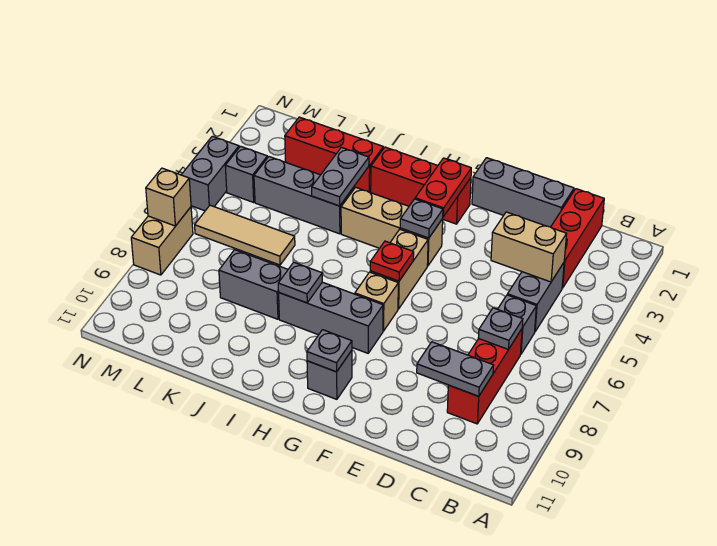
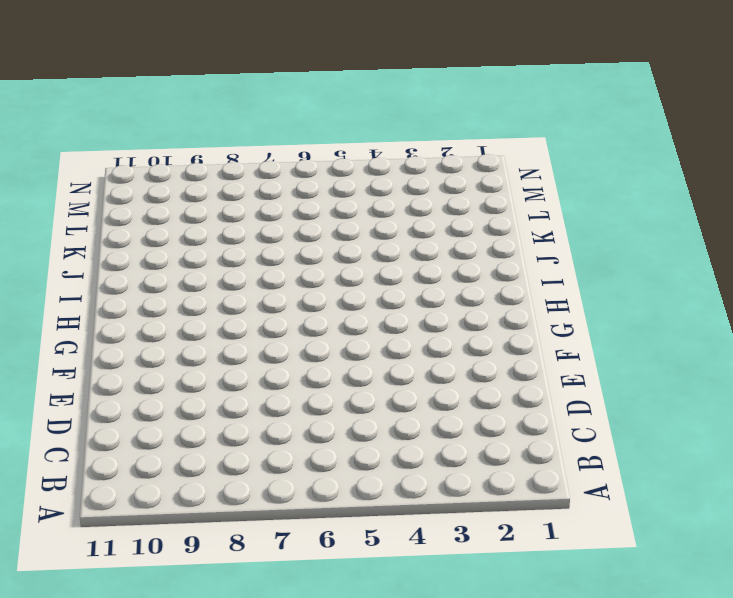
none -> red 1x3 brick [551,189,604,288]
none -> grey 1x2 brick [507,263,564,331]
none -> grey 1x1 brick [498,295,536,354]

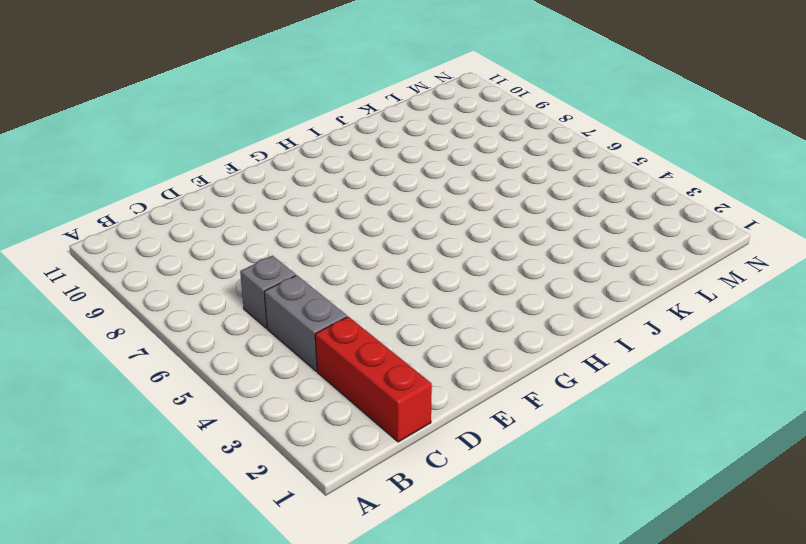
none -> red 1x3 brick [447,329,522,424]
none -> grey 1x3 brick [472,158,574,227]
none -> red 1x3 brick [371,147,471,224]

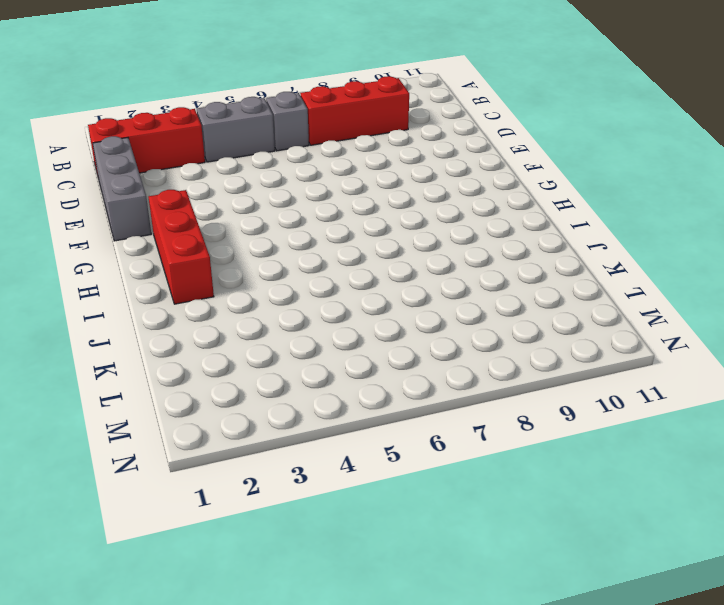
none -> tan 1x3 brick [341,187,443,266]
none -> tan 1x2 brick [370,230,428,309]
none -> tan 1x1 brick [355,272,398,331]

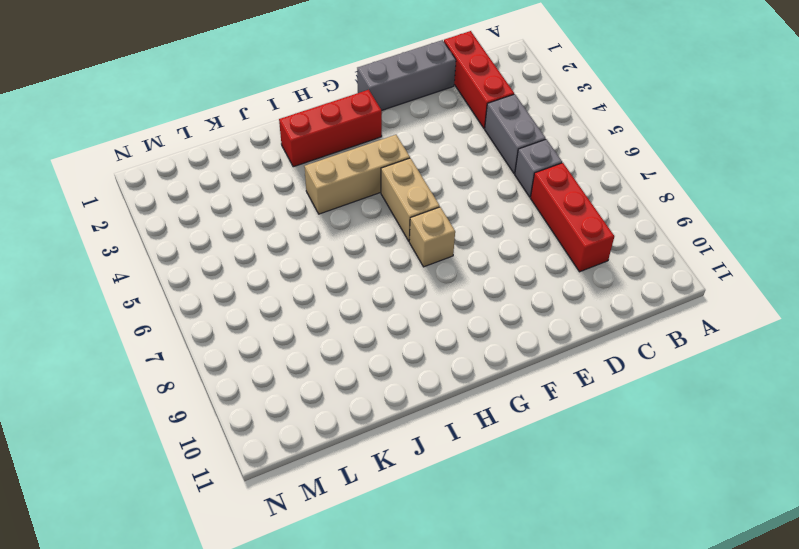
none -> grey 1x3 brick [279,282,383,353]
none -> grey 1x1 brick [307,351,352,399]
none -> red 1x3 brick [285,117,383,192]

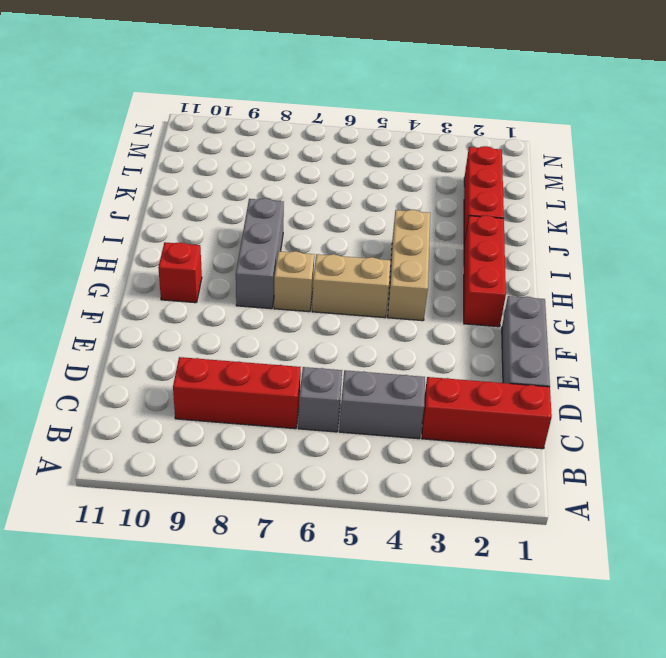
red 1x1 brick [158,242,202,303] -> grey 1x1 brick [307,351,352,399]
none -> grey 1x3 brick [254,157,354,234]
none -> grey 1x2 brick [219,250,288,319]
none -> tan 1x3 tile [195,205,295,265]

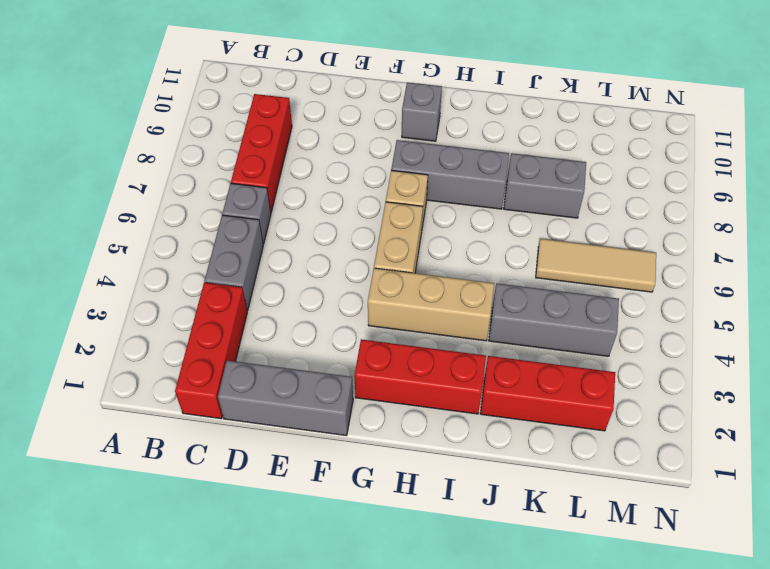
none -> grey 1x1 brick [225,146,267,202]
none -> grey 1x2 brick [181,136,239,211]
none -> tan 1x2 brick [131,207,193,275]

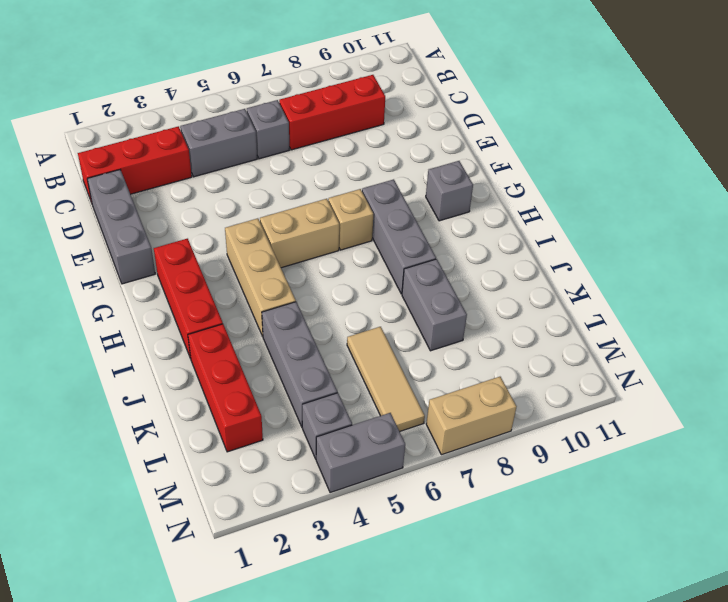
none -> tan 1x2 brick [491,212,567,282]
none -> grey 1x1 plate [478,308,523,349]
none -> grey 1x2 plate [417,342,494,396]

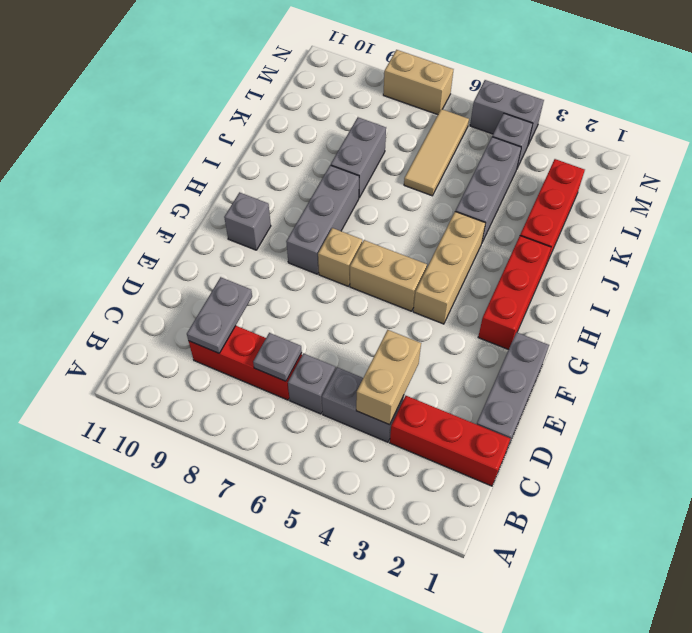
none -> red 1x2 plate [415,158,471,217]
none -> grey 1x1 plate [400,199,443,238]
none -> red 1x1 plate [370,241,414,281]

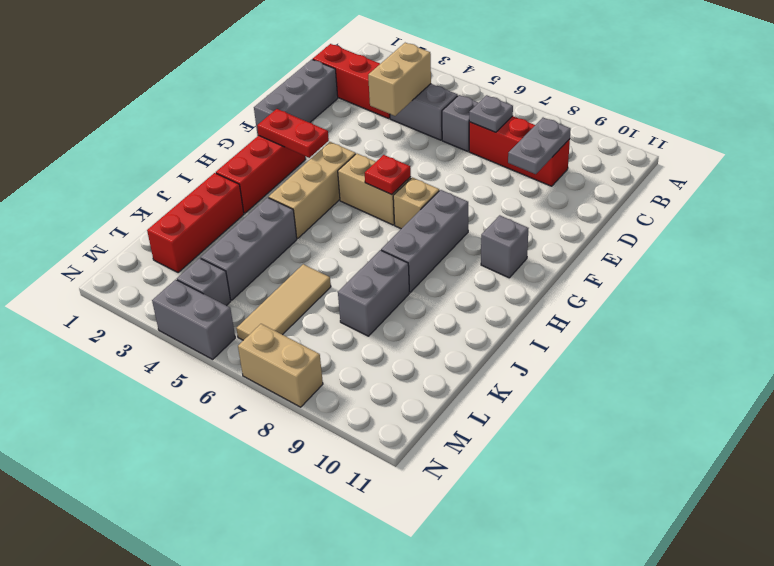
none -> grey 1x1 plate [400,199,443,238]
none -> grey 1x1 plate [307,330,352,372]
none -> grey 1x1 plate [278,262,322,303]

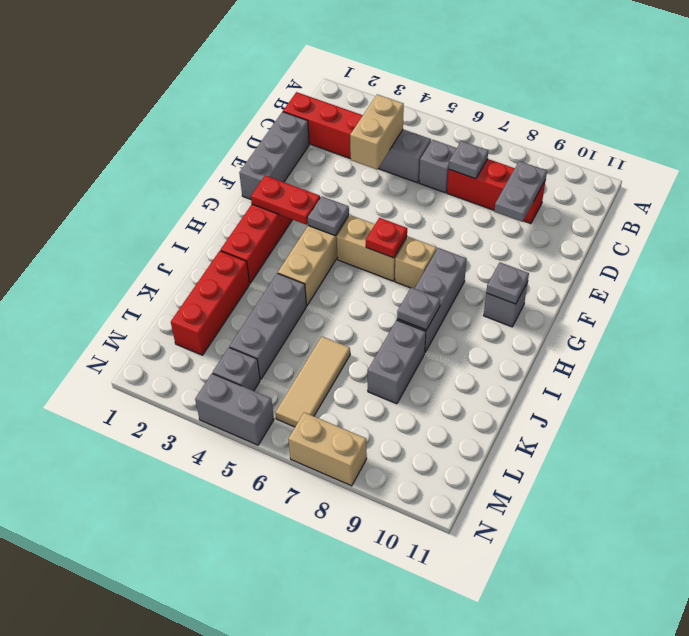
none -> grey 1x2 plate [312,147,369,206]
none -> tan 1x1 brick [146,168,191,226]

